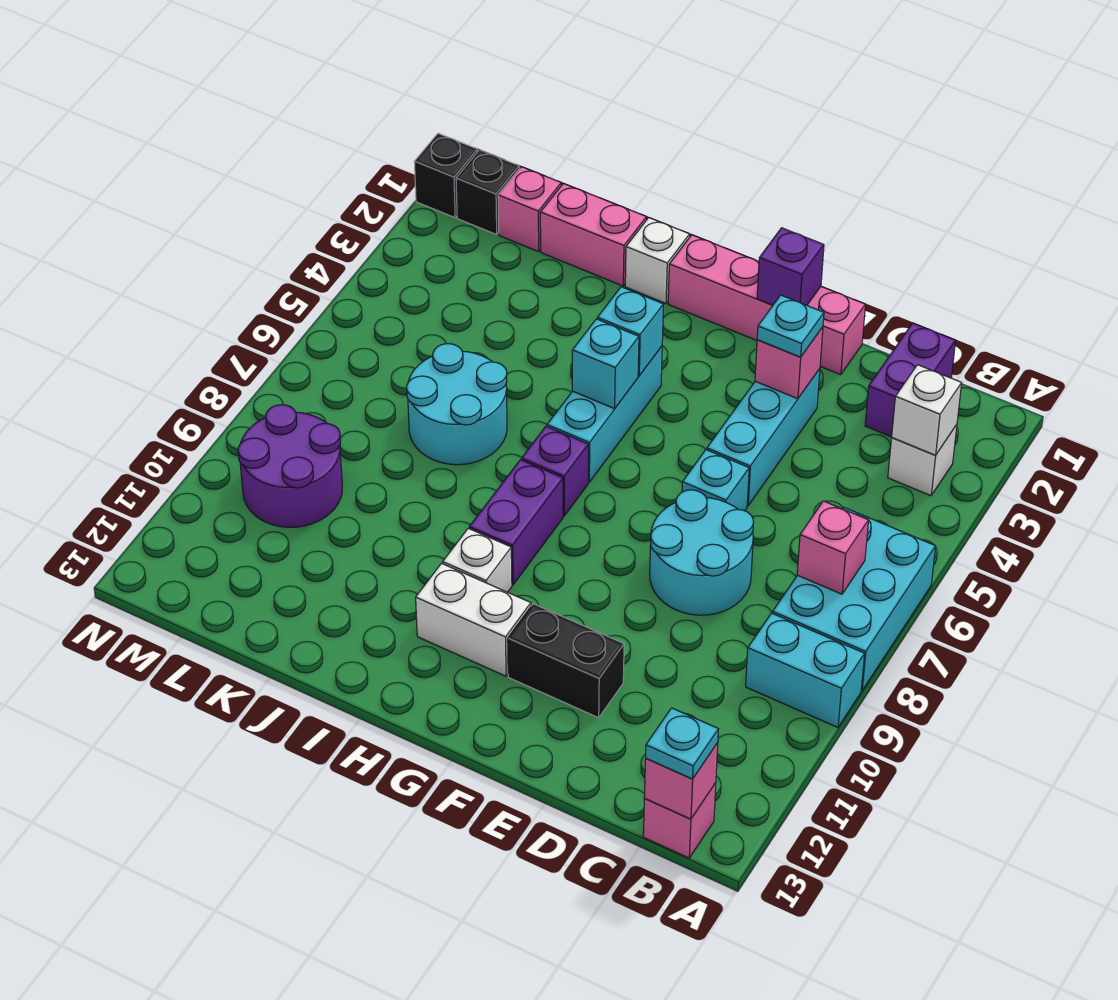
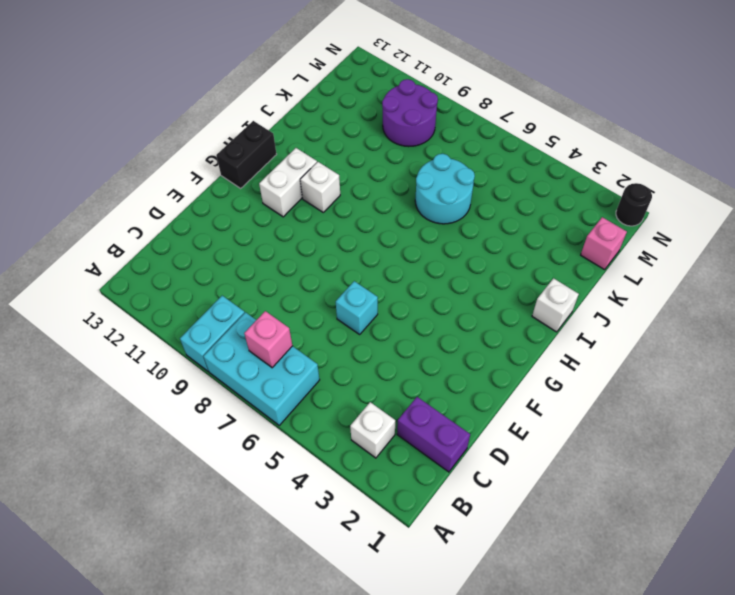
black 1x2 brick [216,121,277,188] -> black 1x2 brick moved to [508,604,624,718]
black 1x1 round brick [616,183,652,226] -> black 1x1 brick [414,133,477,218]
none -> pink 1x1 brick [643,783,716,858]
none -> cyan 2x2 round brick [650,490,753,615]
none -> pink 1x4 brick [668,235,865,375]
none -> cyan 1x3 brick [707,369,820,506]

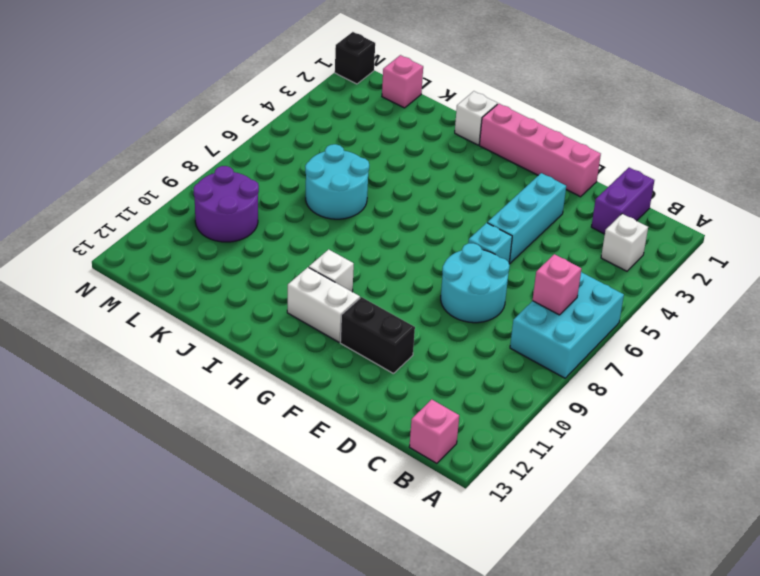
none -> cyan 1x2 brick [746,613,865,727]
none -> cyan 1x3 brick [547,346,662,482]
none -> purple 1x1 brick [522,426,588,516]
none -> purple 1x2 brick [469,460,563,585]

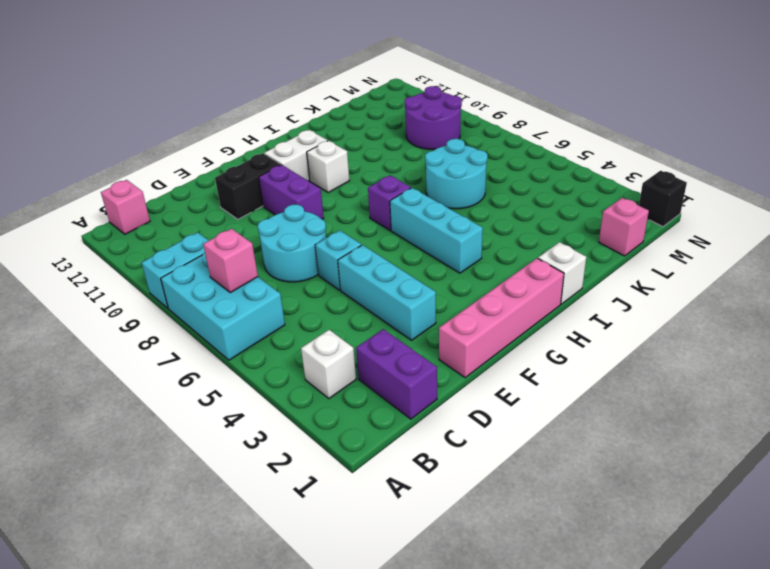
purple 1x2 brick [259,165,324,219] -> purple 1x2 brick moved to [469,460,563,585]
none -> pink 1x2 brick [540,184,646,286]
none -> black 1x1 brick [456,150,519,235]
none -> white 1x1 brick [892,365,962,455]
none -> pink 1x1 brick [644,743,718,819]

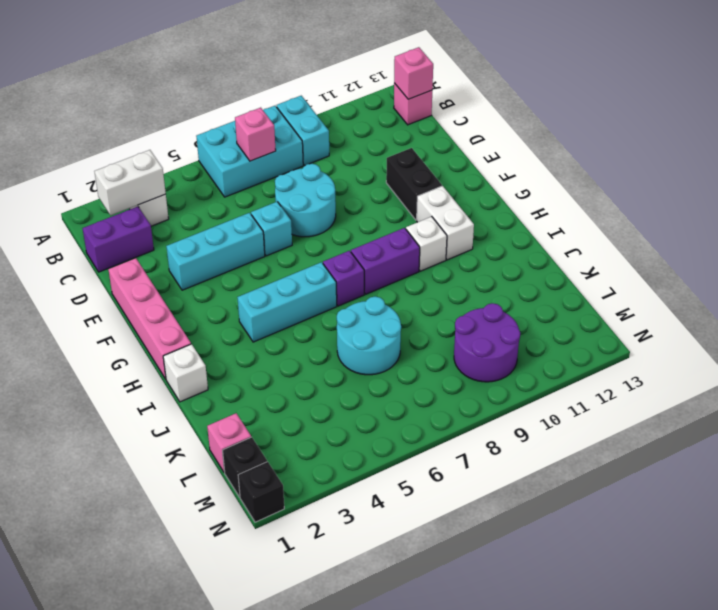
white 1x2 brick [94,150,166,215] -> white 1x1 brick [892,365,962,455]
none -> pink 1x2 brick [540,184,646,286]
none -> pink 1x1 brick [755,327,823,399]
none -> purple 1x1 brick [757,228,824,305]
none -> cyan 1x1 brick [597,287,663,376]

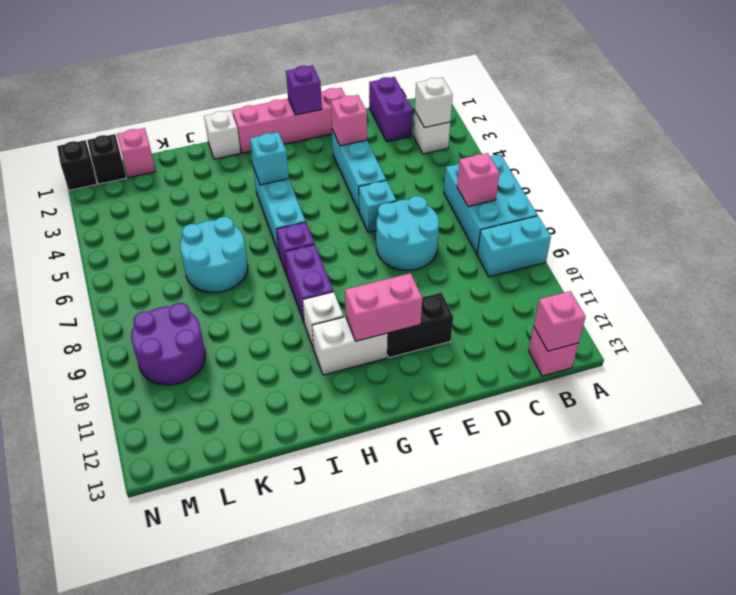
pink 1x2 brick [345,273,422,341] -> pink 1x2 brick moved to [540,184,646,286]
none -> cyan 1x1 brick [572,319,639,409]
none -> cyan 1x1 plate [646,708,718,779]
none -> cyan 1x1 plate [757,295,824,357]

